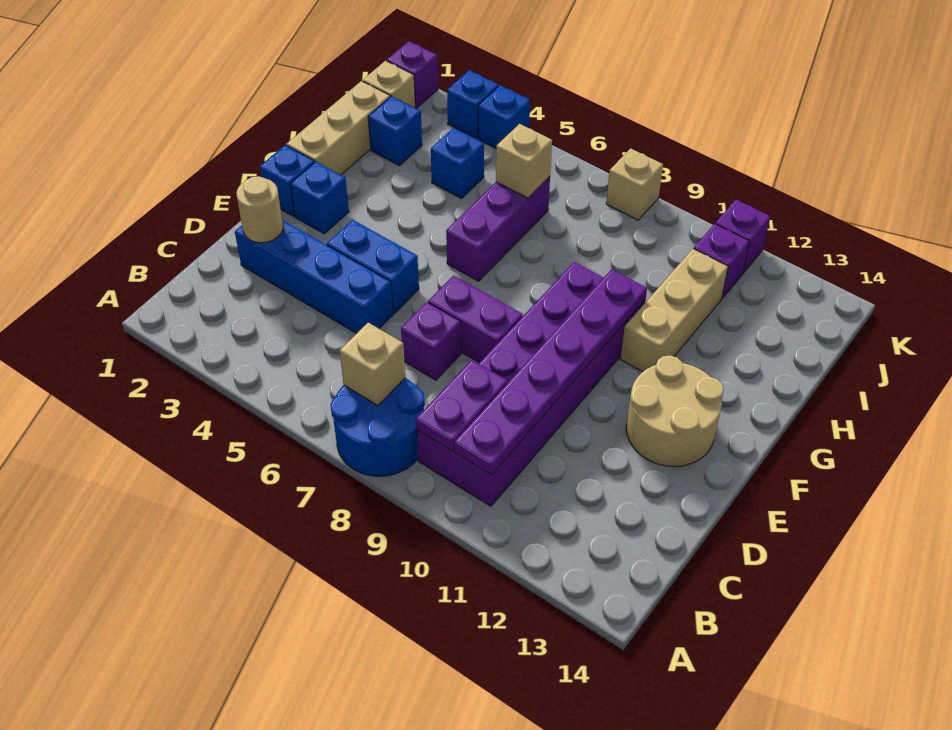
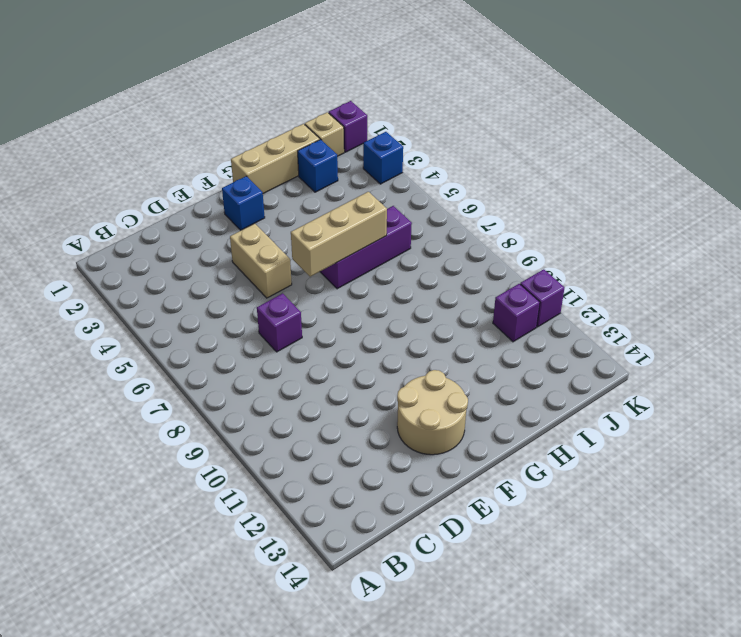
tan 1x2 brick [230,223,292,298] -> blue 1x2 brick [327,220,419,313]
tan 1x3 brick [291,192,387,277] -> tan 1x3 brick moved to [621,249,728,372]
none -> blue 2x2 round brick [331,378,425,476]
none -> purple 2x6 brick [417,262,645,506]
none -> blue 1x4 brick [235,220,393,333]

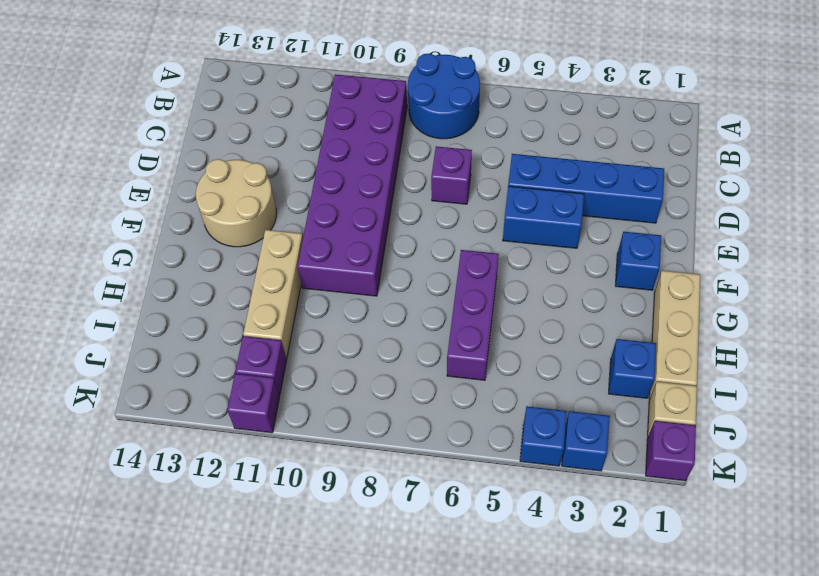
none -> purple 1x2 brick [428,276,523,363]
none -> blue 1x1 brick [260,145,314,216]
none -> blue 1x1 brick [431,128,484,198]

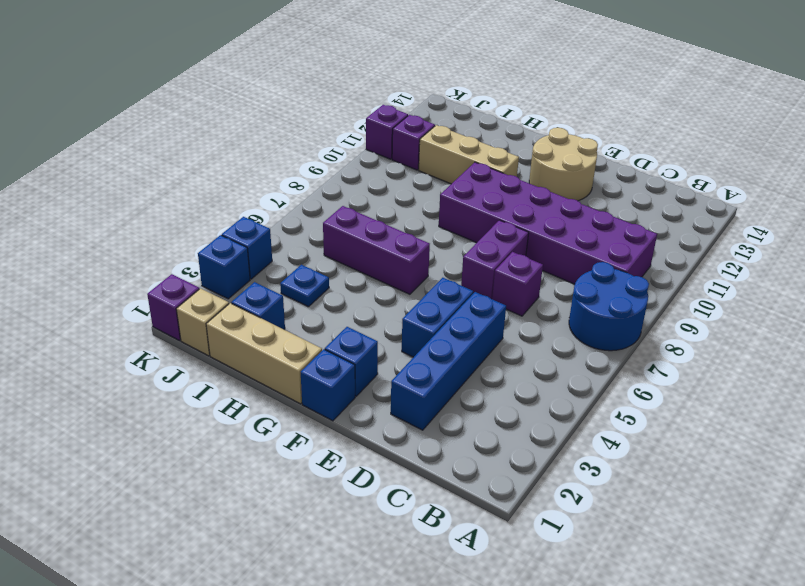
blue 1x1 plate [280,265,329,307] -> blue 1x1 brick [431,128,484,198]
none -> tan 1x1 brick [606,148,663,220]
none -> tan 1x1 brick [340,323,405,405]
none -> purple 1x2 plate [416,360,507,451]

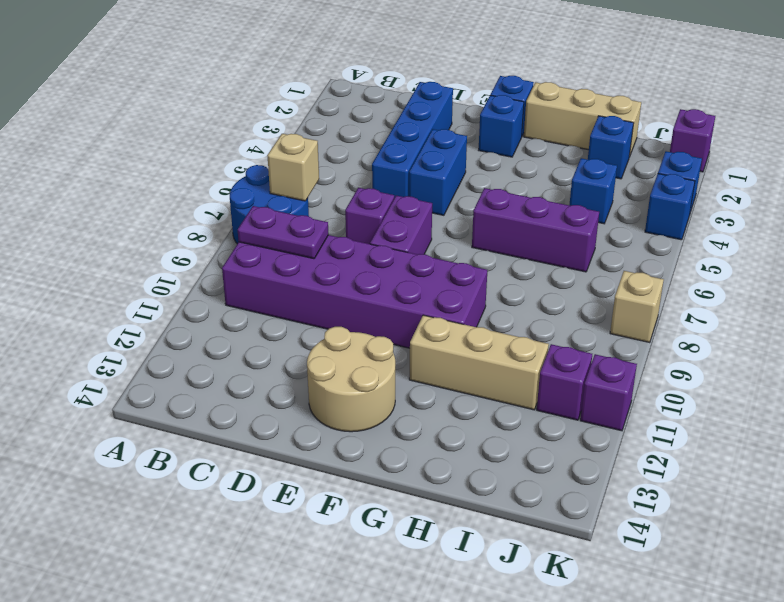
none -> tan 1x1 brick [363,61,415,108]
none -> purple 1x6 plate [454,269,647,475]
none -> tan 1x1 round brick [236,176,283,243]

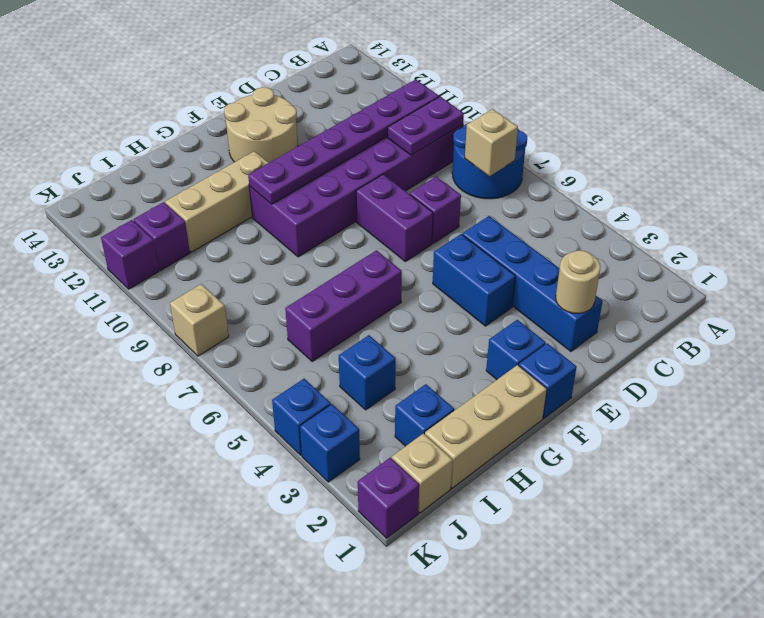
none -> tan 1x1 brick [496,124,552,198]

